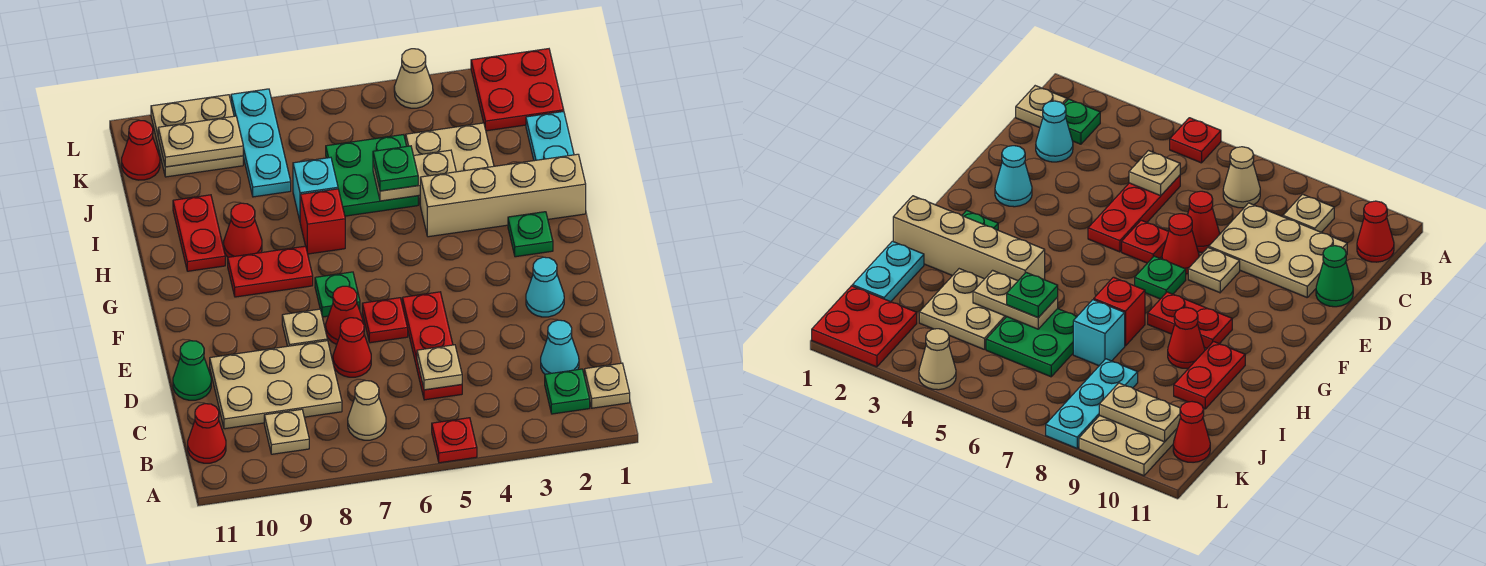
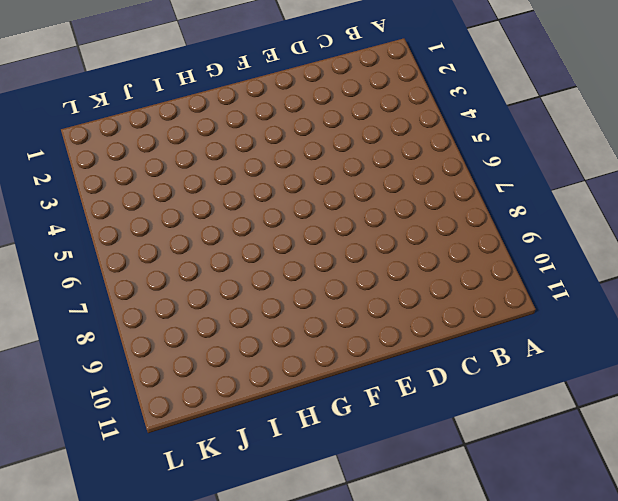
none -> red 1x1 plate [432,418,477,463]
none -> tan 1x1 plate [585,363,630,408]
none -> green 1x1 plate [545,369,590,414]
none -> tan 1x1 cone [348,381,386,440]

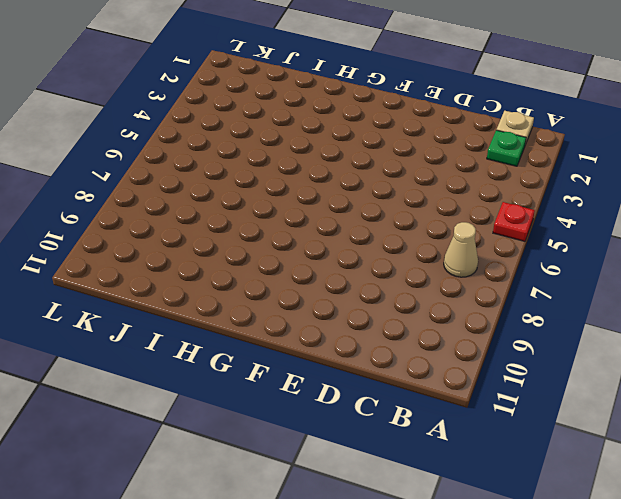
none -> tan 1x1 plate [264,409,309,454]
none -> red 1x1 cone [188,404,226,463]
none -> cyan 1x1 cone [541,320,579,374]
none -> red 1x3 plate [402,292,462,400]

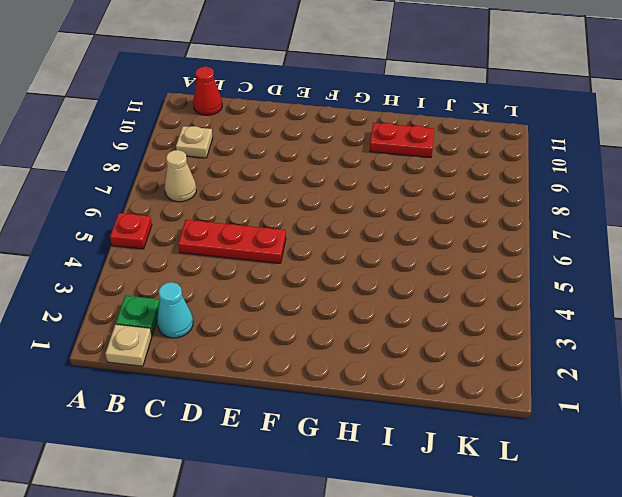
none -> tan 2x3 plate [210,341,342,429]
none -> red 1x1 cone [333,318,371,377]
none -> green 1x1 cone [173,341,211,400]
none -> cyan 1x1 cone [526,257,564,317]

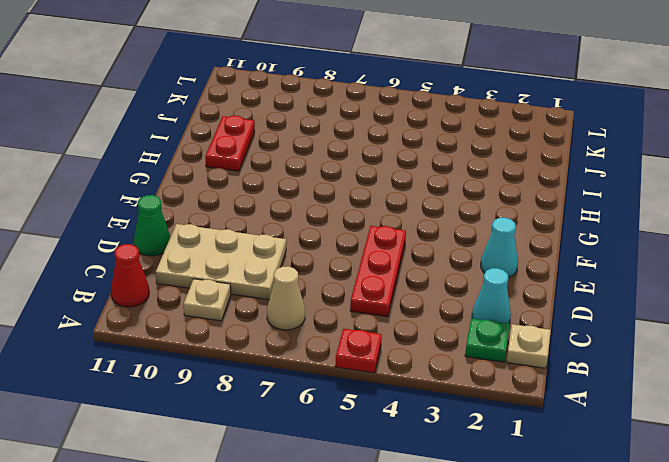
none -> red 1x1 cone [333,318,371,377]
none -> red 1x1 plate [362,298,408,343]
none -> red 1x1 cone [326,286,364,345]
none -> tan 1x1 plate [282,309,327,346]

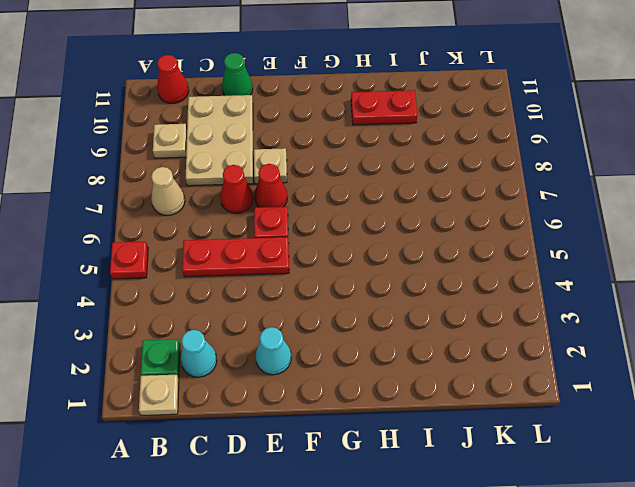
none -> green 1x1 plate [315,272,360,317]
none -> green 1x1 plate [508,212,553,257]
none -> red 1x2 plate [228,246,313,297]
none -> tan 1x4 brick [420,154,586,237]

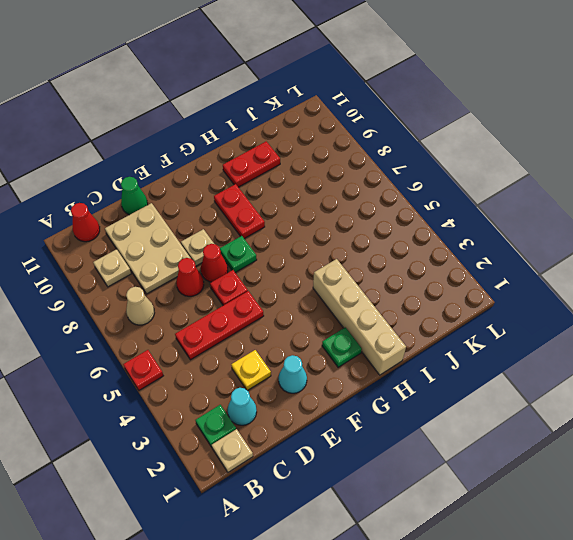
yellow 1x1 plate [231,350,271,391] -> none
none -> red 1x1 brick [300,189,345,254]
none -> red 1x1 cone [224,203,262,257]
none -> cyan 1x2 plate [526,111,574,161]
none -> tan 2x2 plate [406,123,494,203]

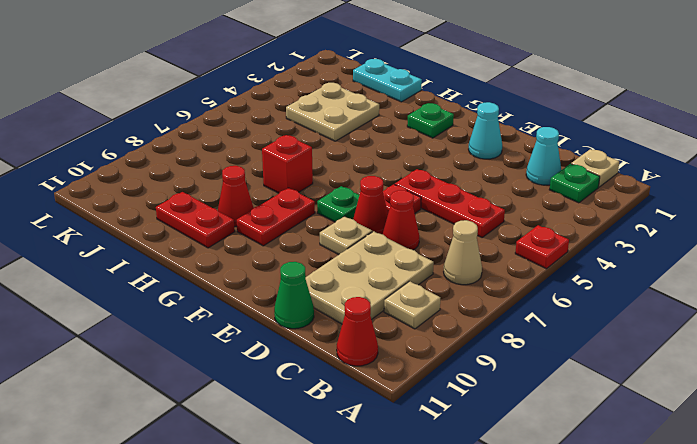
none -> tan 1x4 brick [420,154,586,237]
none -> green 2x2 plate [326,135,418,216]
none -> cyan 1x1 brick [293,157,338,220]
none -> cyan 1x3 plate [231,89,291,197]

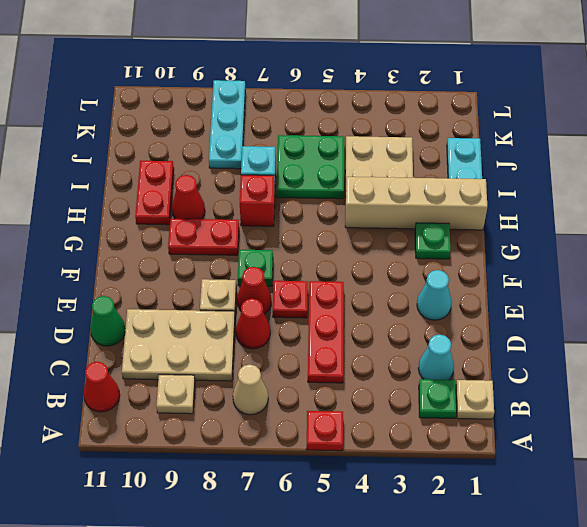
none -> red 2x2 plate [471,49,564,131]
none -> tan 2x2 plate [151,95,243,177]
none -> red 1x1 cone [122,120,160,180]
none -> tan 1x1 cone [394,49,433,108]

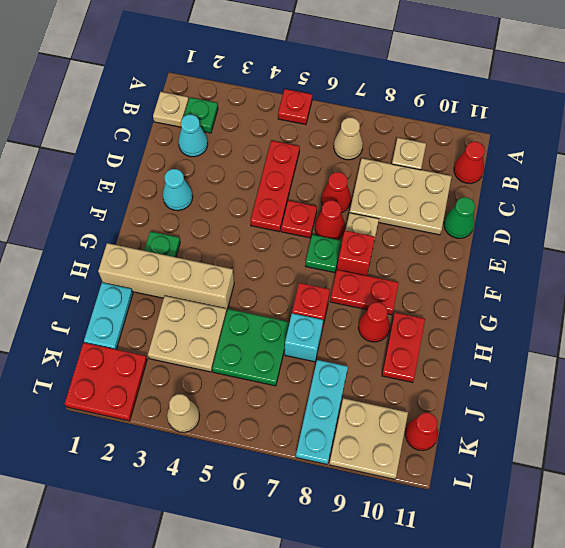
red 1x1 brick [337,230,375,276] -> none
none -> tan 1x1 plate [417,345,462,390]
none -> tan 1x2 plate [373,150,456,201]
none -> tan 1x2 plate [158,116,243,167]
none -> green 1x1 plate [373,146,418,191]

